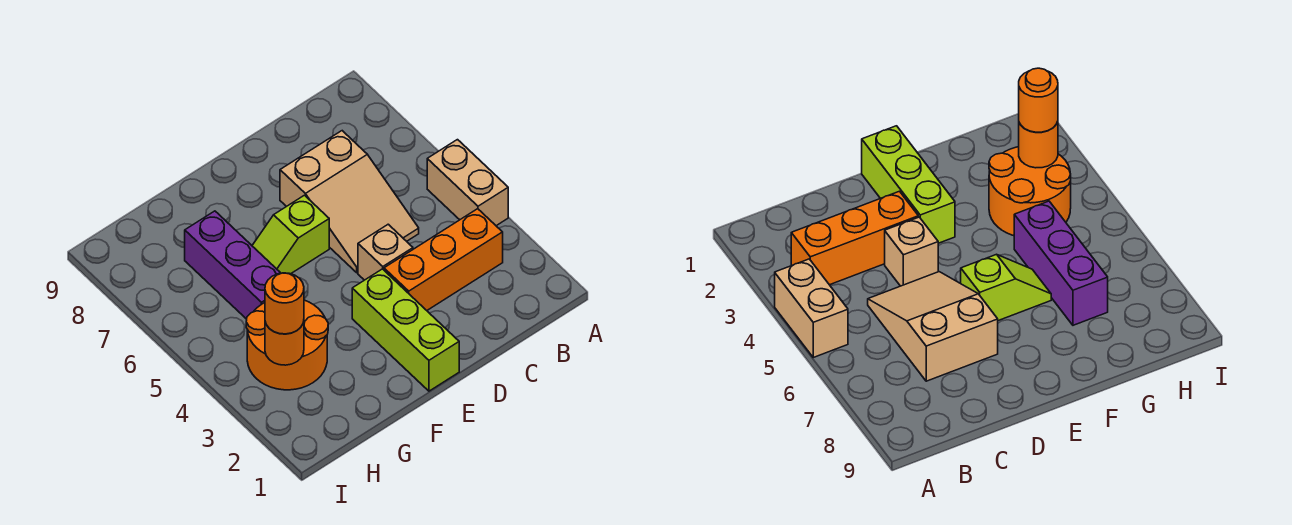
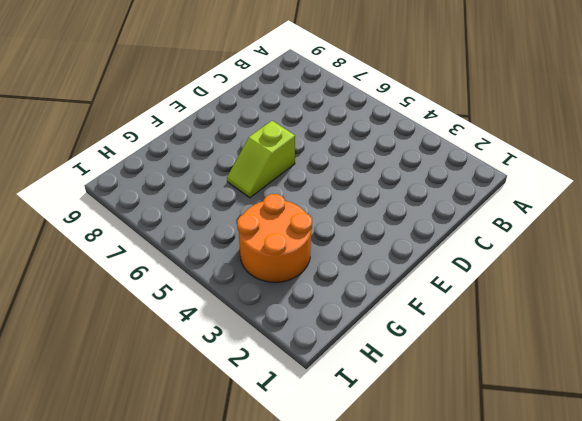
none -> tan 1x2 brick [427,140,508,226]
none -> orange 1x3 brick [384,209,503,310]

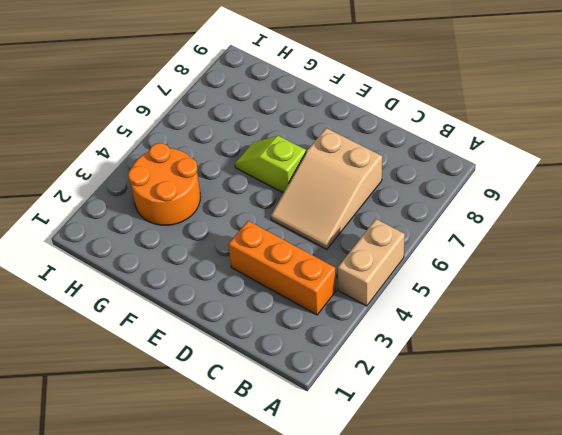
none -> tan 1x1 brick [358,224,413,280]
none -> lime 1x3 brick [352,269,459,391]

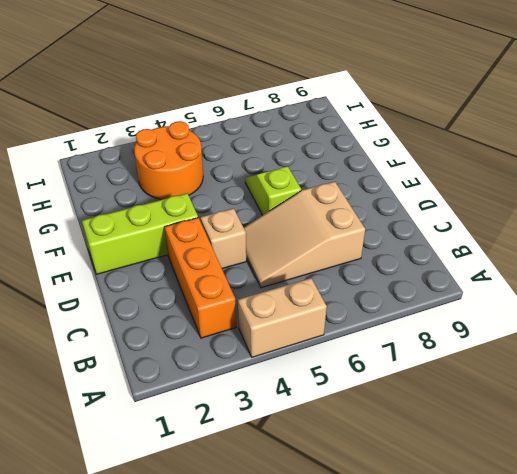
none -> purple 1x3 brick [185,211,280,319]
none -> orange 1x1 round brick [265,322,304,365]

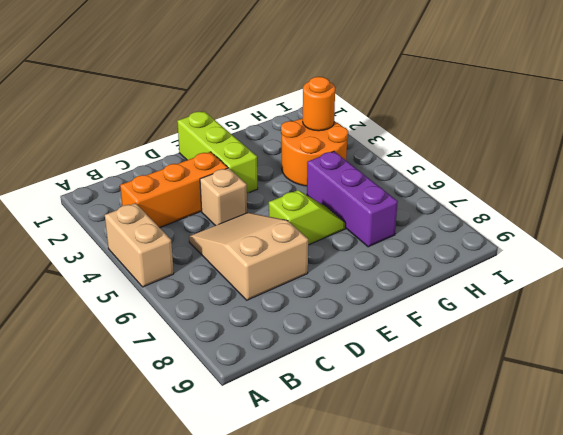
none -> orange 1x1 round brick [265,273,304,334]

